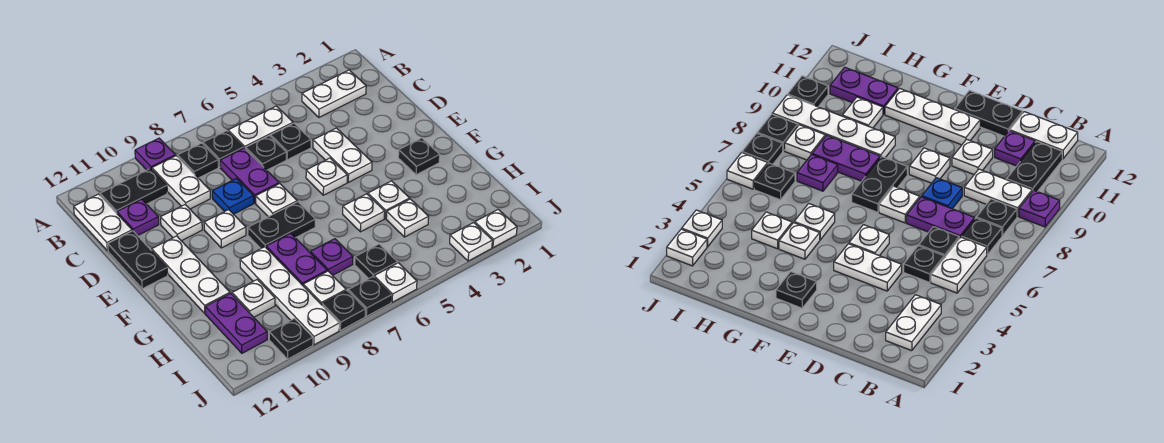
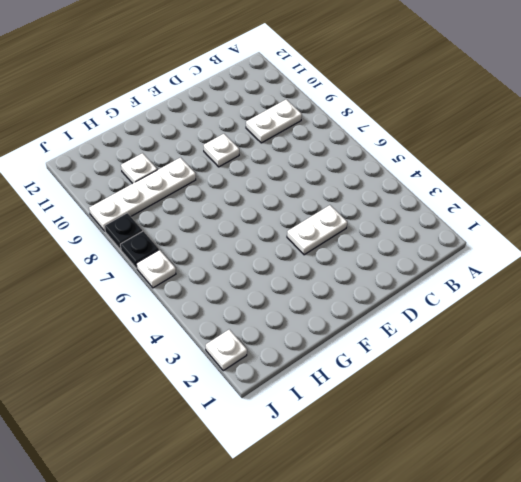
none -> purple 1x1 plate [135,138,175,170]
none -> white 1x2 plate [302,70,366,117]
none -> white 1x2 plate [228,106,293,149]
none -> black 1x1 plate [203,131,243,167]

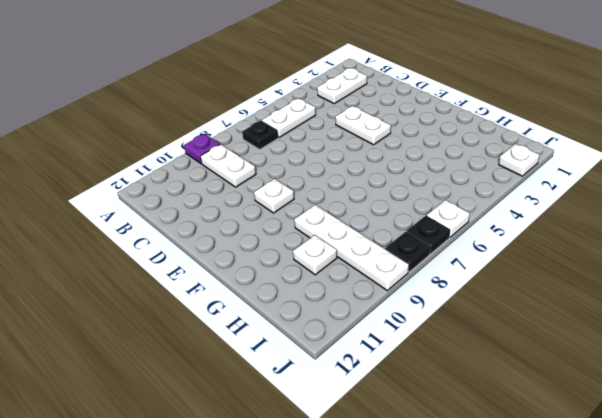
none -> black 1x1 plate [178,143,218,178]
none -> black 1x2 plate [100,168,167,213]
none -> white 1x2 plate [74,194,132,251]
none -> black 1x1 plate [270,123,311,160]

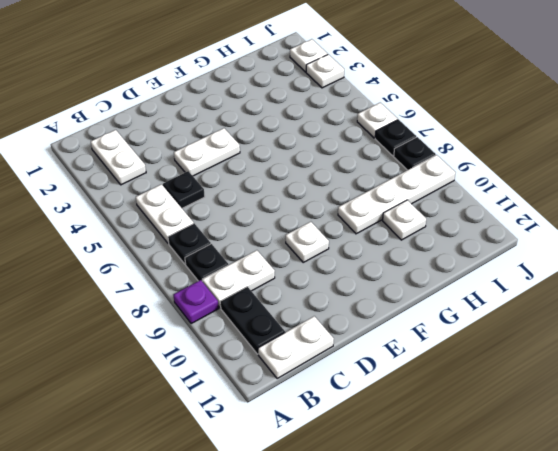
none -> black 1x1 plate [246,136,286,170]
none -> purple 1x2 plate [220,148,279,203]
none -> purple 1x1 plate [117,199,159,236]
none -> blue 1x1 plate [212,179,254,214]

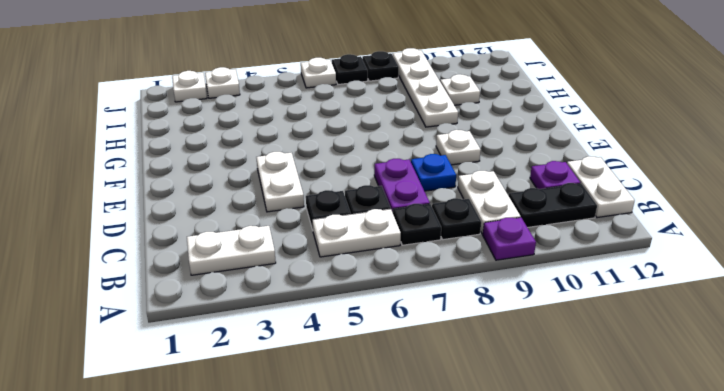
none -> white 1x1 plate [161,205,202,241]
none -> black 1x2 plate [108,231,168,289]
none -> white 1x1 plate [306,158,347,195]
none -> white 1x1 plate [256,184,297,217]

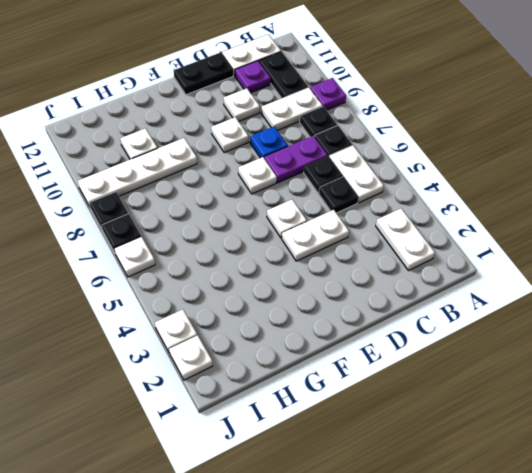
none -> white 1x3 plate [152,236,230,314]
none -> black 1x1 plate [398,138,440,175]
none -> black 1x2 plate [248,202,315,248]
none -> white 1x1 plate [368,181,409,219]

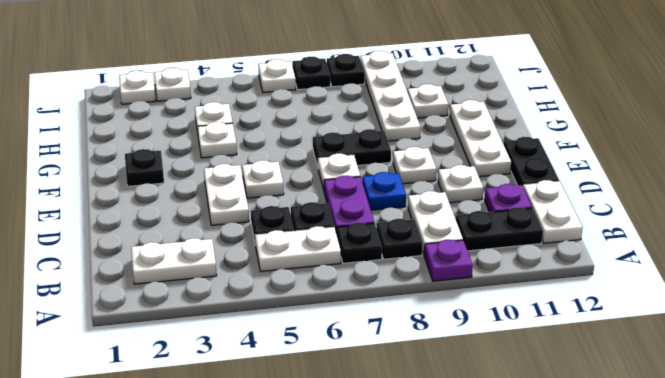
none -> white 1x1 plate [343,194,385,232]
none -> purple 1x2 plate [266,233,327,285]
none -> purple 1x1 plate [311,239,353,275]
none -> purple 1x2 plate [206,293,267,353]

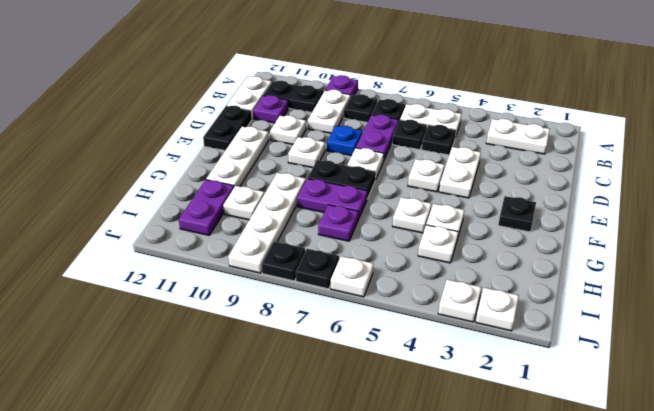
purple 1x2 plate [297,179,367,219] -> purple 1x2 plate turned to [266,233,327,285]
none -> black 1x1 plate [355,244,397,279]
none -> white 1x1 plate [303,271,346,305]
none -> black 1x1 plate [269,318,313,359]

